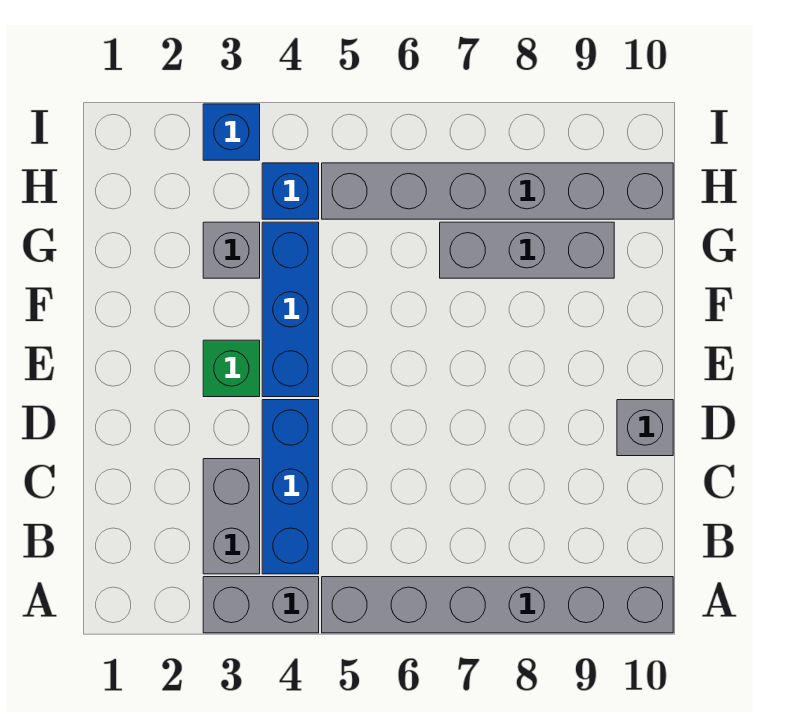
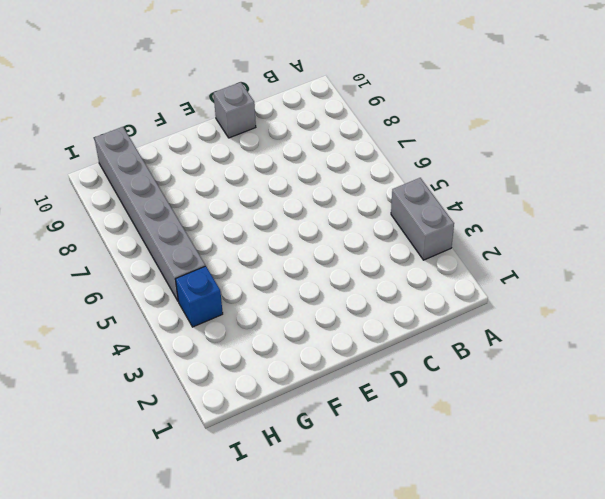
none -> grey 1x6 brick [322,577,673,633]
none -> grey 1x2 brick [203,459,260,574]
none -> blue 1x3 brick [262,400,319,574]

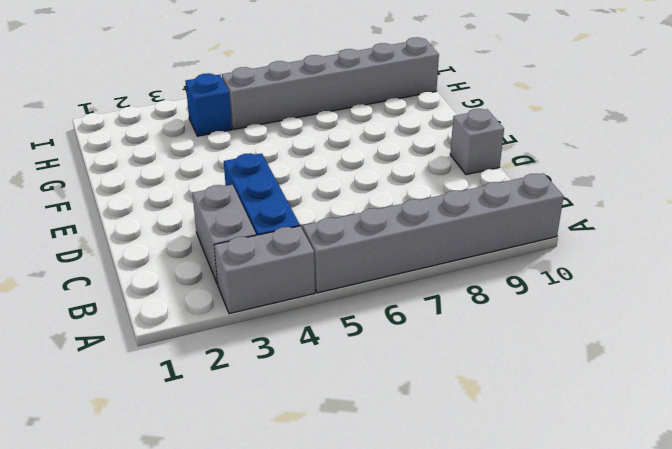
none -> green 1x1 brick [203,340,260,397]
none -> blue 1x3 brick [262,222,319,397]
none -> grey 1x1 brick [203,222,260,278]

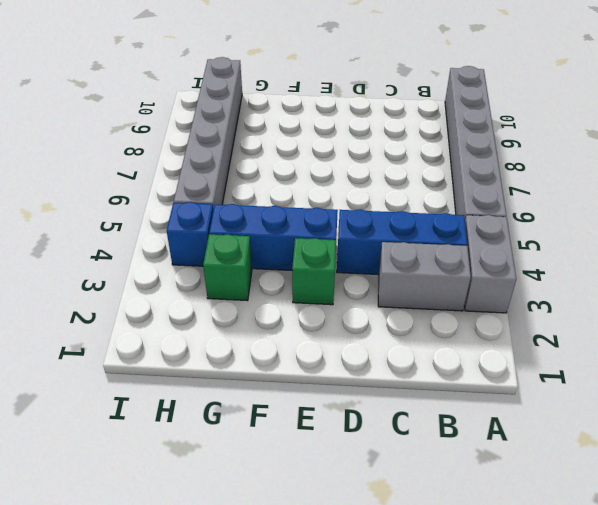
green 1x1 brick [203,234,252,301] -> grey 1x1 brick [203,222,260,278]
none -> grey 1x1 brick [617,400,673,456]
none -> grey 1x3 brick [440,222,614,278]
none -> blue 1x1 brick [203,104,260,160]

